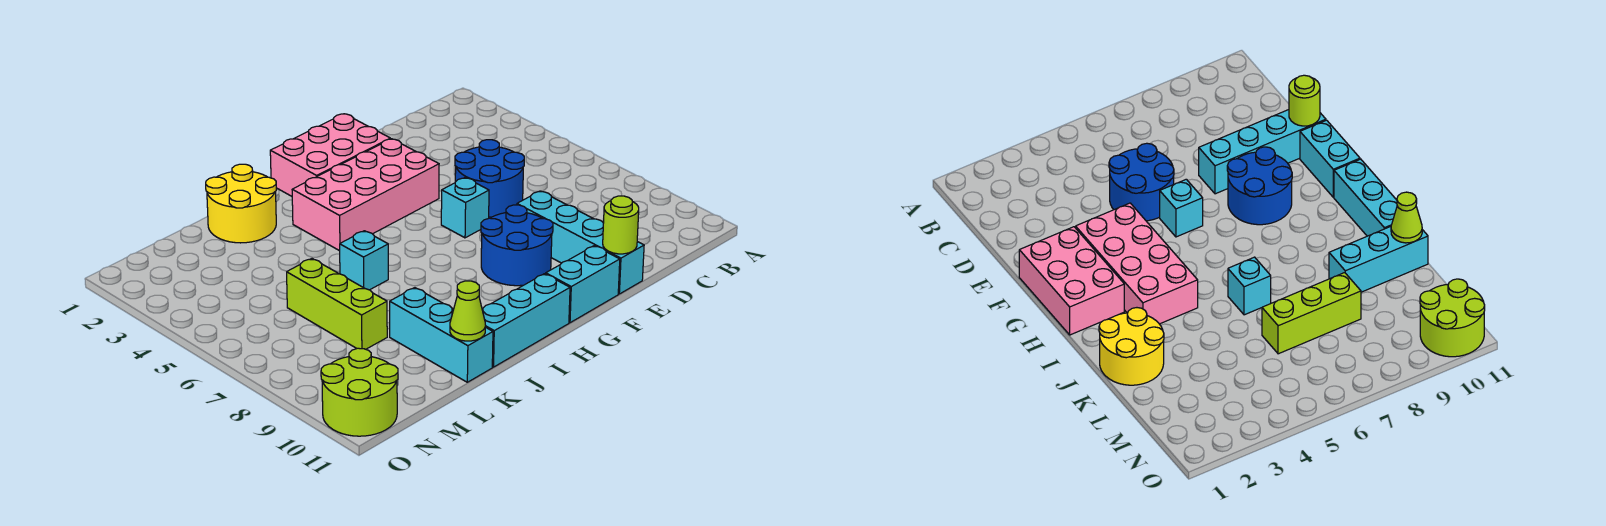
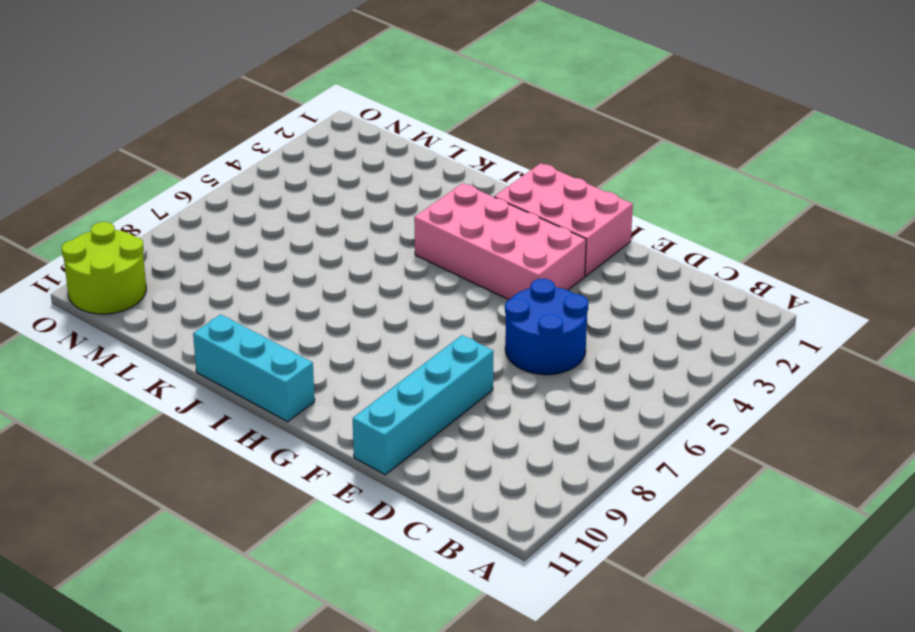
none -> cyan 1x1 brick [441,178,489,238]
none -> blue 2x2 round brick [481,205,553,286]
none -> cyan 1x2 brick [546,246,620,323]

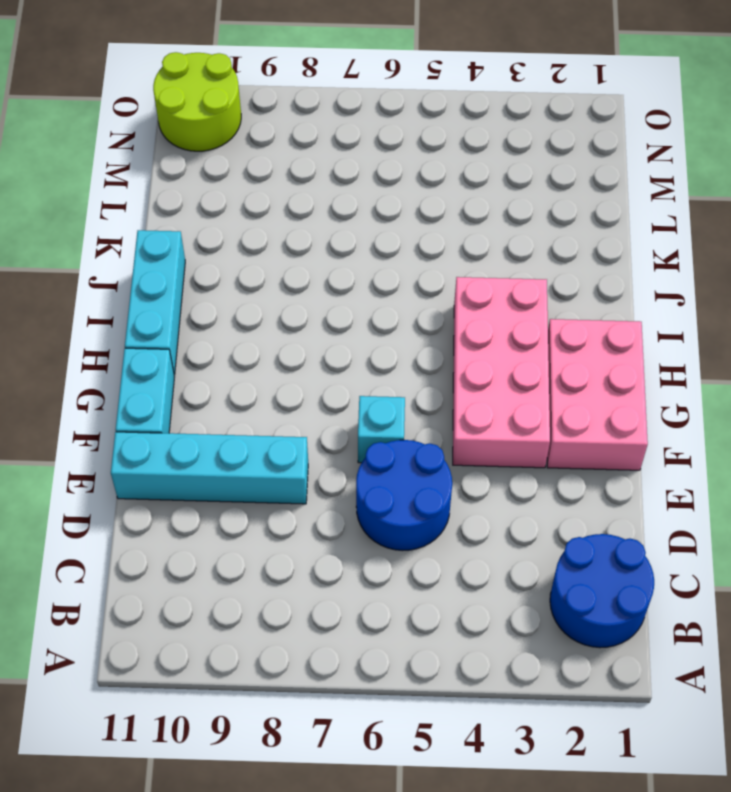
blue 2x2 round brick [550,534,654,648] -> blue 2x2 round brick moved to [481,205,553,286]
none -> yellow 2x2 round brick [206,164,276,243]
none -> cyan 1x1 brick [340,231,388,290]
none -> cyan 1x3 brick [390,288,493,382]

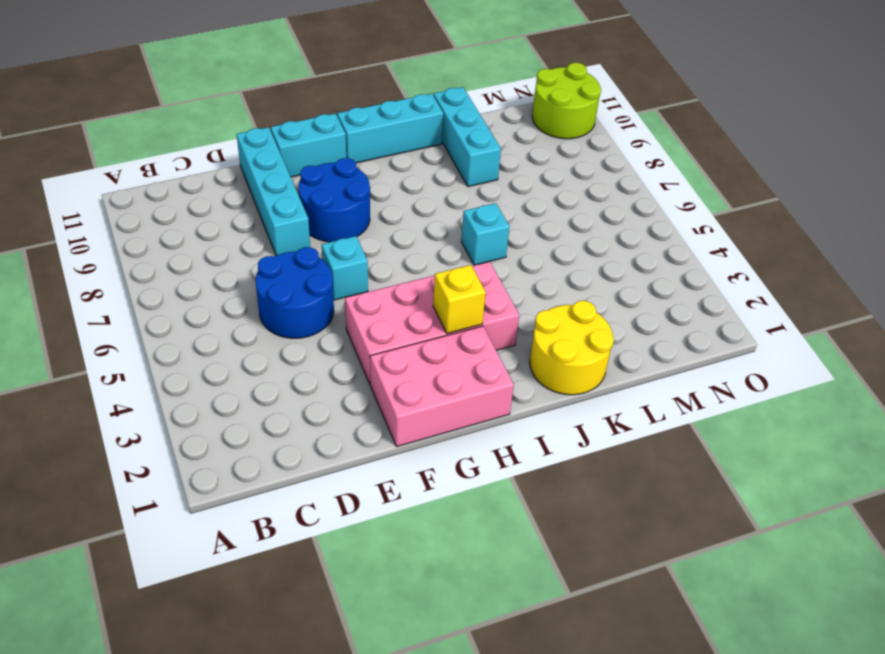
yellow 1x1 brick [433,265,486,333] -> none
none -> lime 1x3 brick [287,259,387,349]
none -> lime 1x1 round brick [603,196,639,254]
none -> lime 1x1 cone [450,281,486,341]

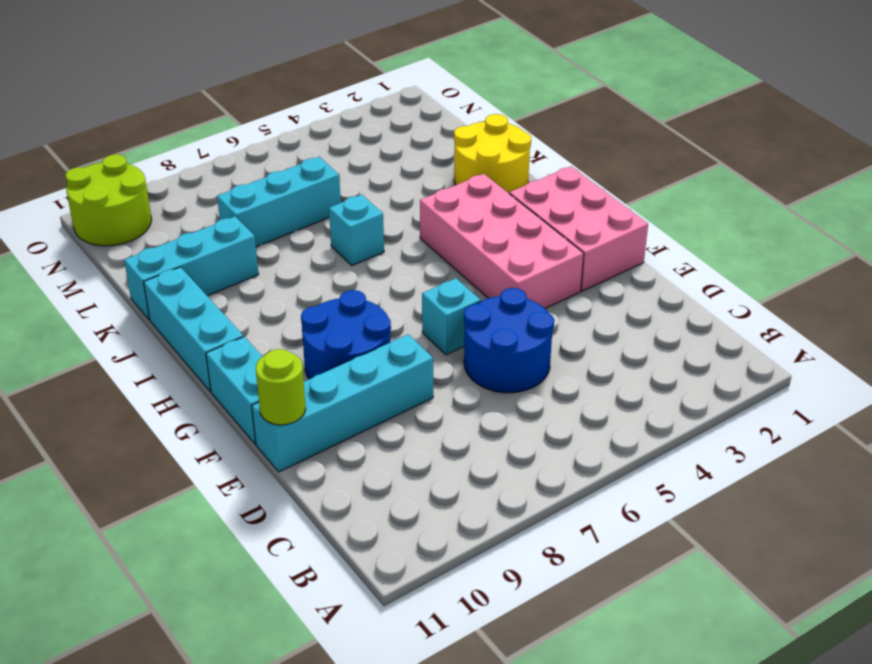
cyan 1x3 brick [217,157,341,247] -> lime 1x3 brick [287,259,387,349]
none -> lime 1x1 cone [450,281,486,341]

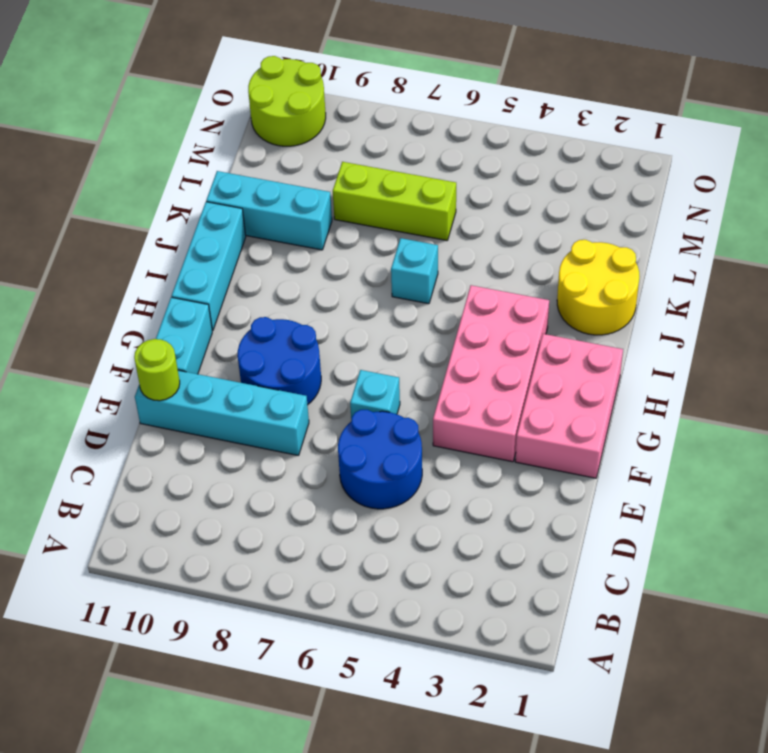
none -> lime 1x1 cone [450,281,486,341]

